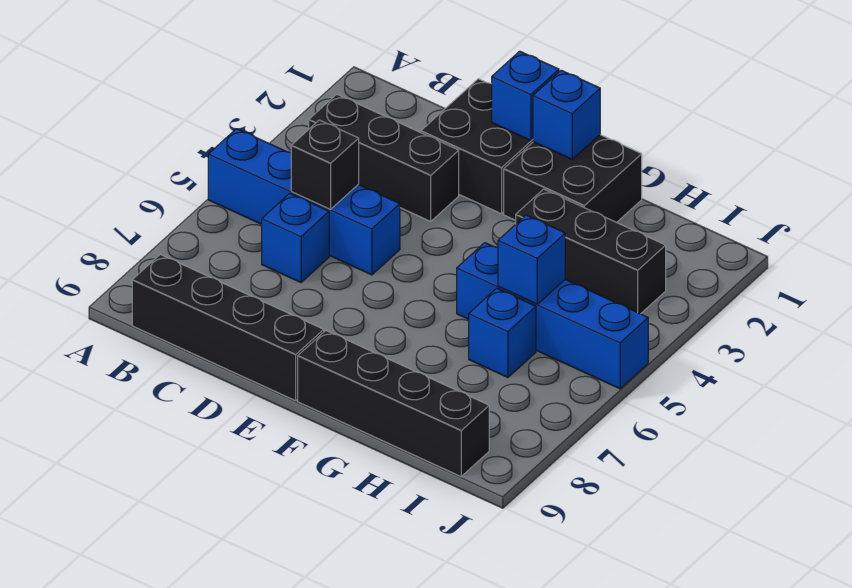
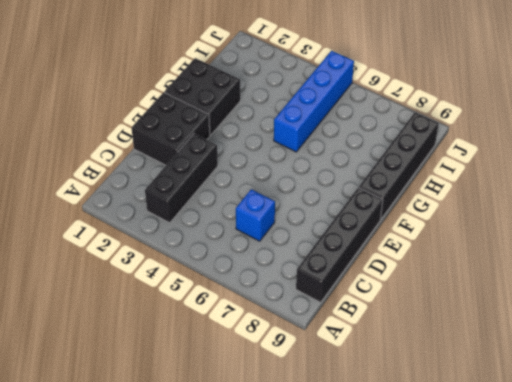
none -> blue 1x4 brick [208,129,400,275]
none -> black 1x3 brick [516,189,666,314]
none -> blue 1x1 brick [469,288,536,377]

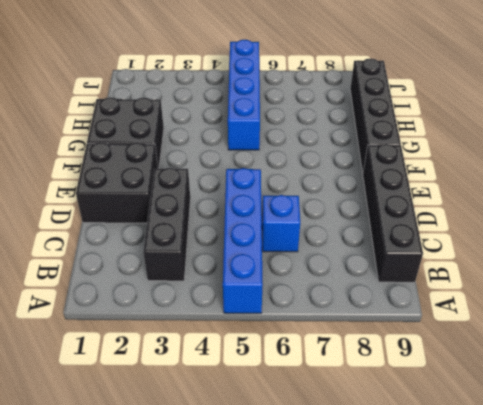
none -> black 1x3 brick [516,189,666,314]
none -> blue 1x1 brick [469,288,536,377]
none -> black 1x1 brick [291,120,359,209]

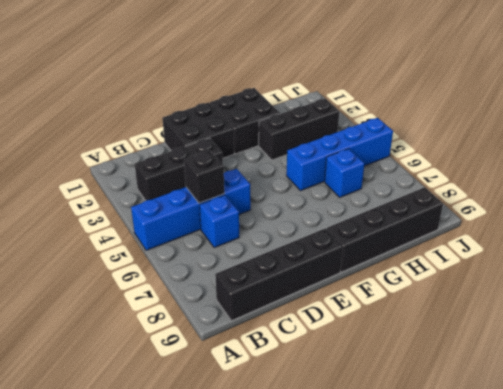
none -> blue 1x1 brick [492,51,559,140]
none -> blue 1x1 brick [533,70,600,159]
none -> blue 1x1 brick [498,215,565,304]

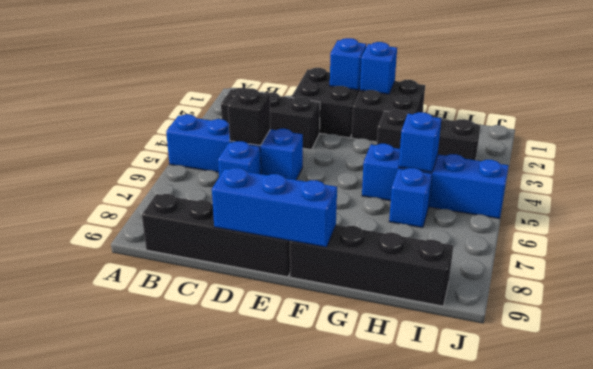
blue 1x3 brick [212,168,337,247] -> none

